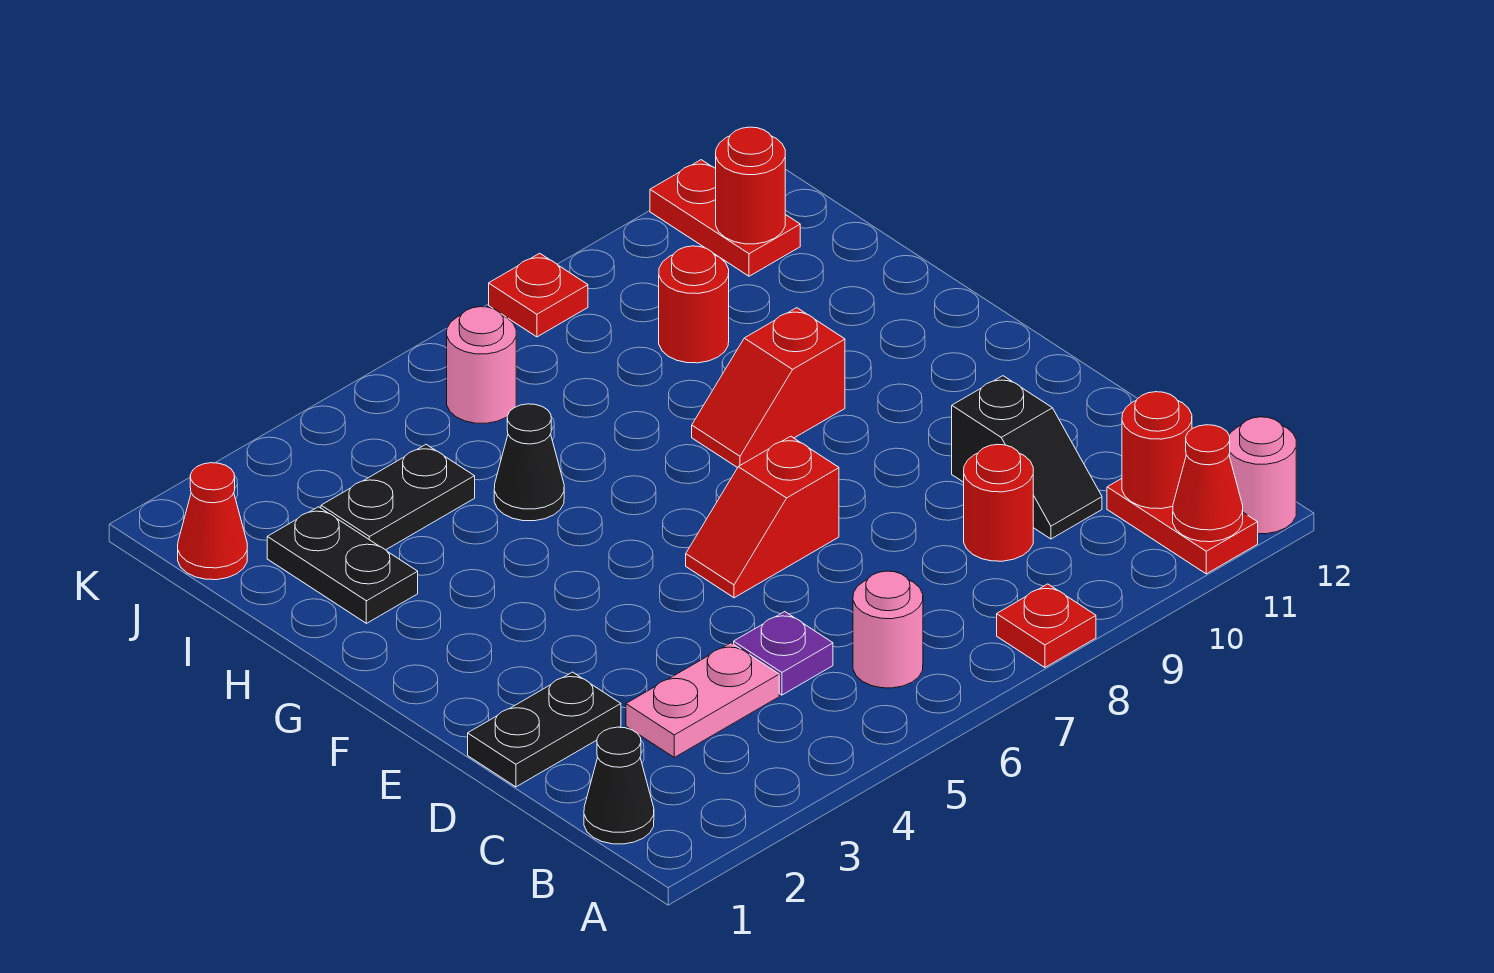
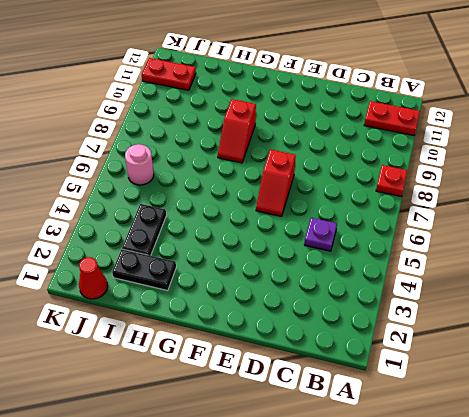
none -> pink 1x1 round brick [1229,417,1296,534]
none -> black 1x1 cone [584,727,654,844]
none -> pink 1x1 round brick [853,571,923,688]

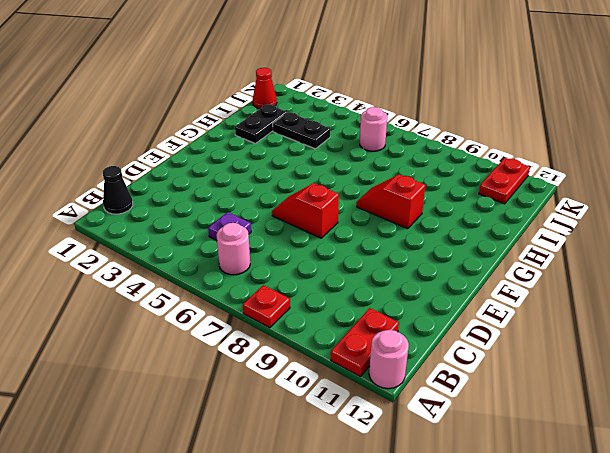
none -> pink 1x2 plate [626,643,779,757]
none -> red 1x1 round brick [964,444,1033,561]
none -> black 1x2 slope [952,376,1102,539]

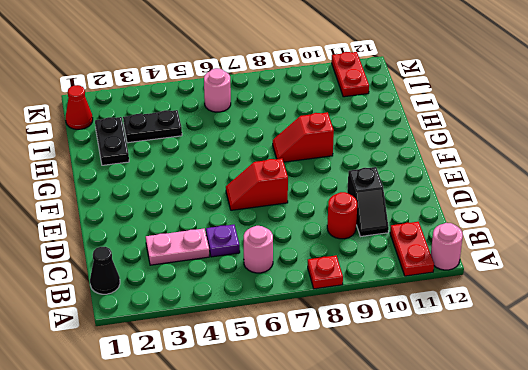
none -> black 1x2 plate [468,672,621,787]
none -> black 1x1 cone [494,404,564,521]
none -> red 1x1 round brick [659,246,729,363]

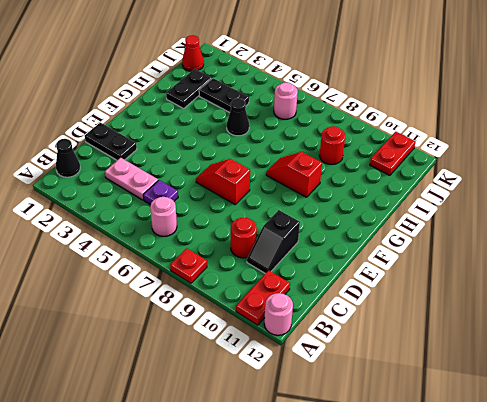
none -> red 1x1 plate [489,253,588,337]
none -> red 1x1 cone [1173,425,1243,542]
none -> red 1x1 round brick [1122,392,1192,509]

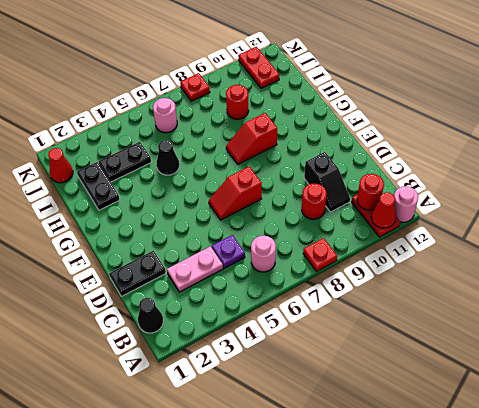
none -> red 1x1 round brick [716,127,785,244]

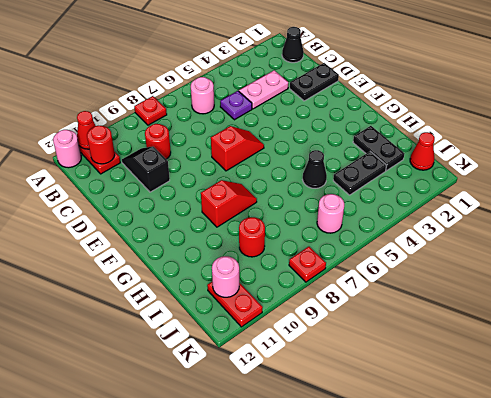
pink 1x1 round brick [212,256,239,297] -> red 1x1 round brick [716,127,785,244]

